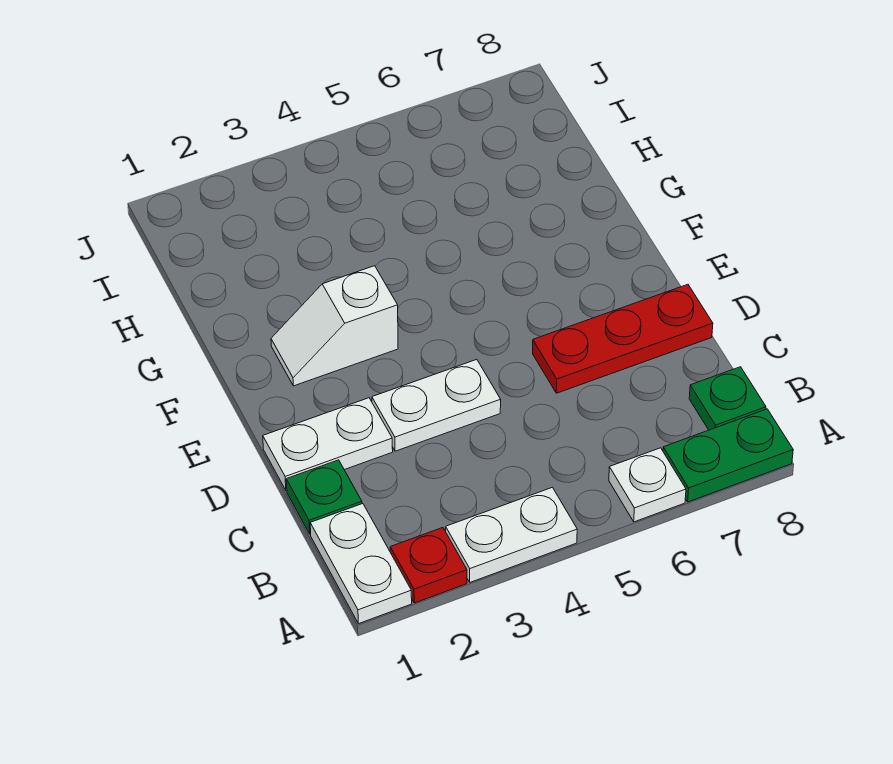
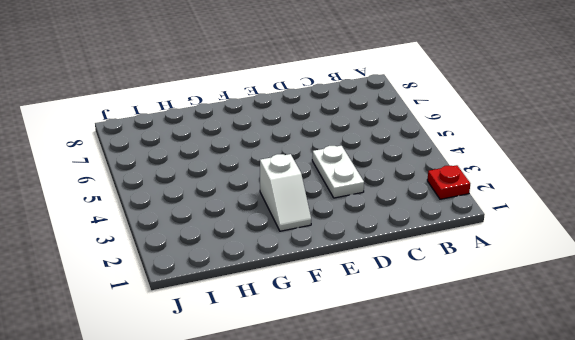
none -> white 1x2 plate [310,504,412,624]
none -> white 1x2 plate [446,487,577,582]

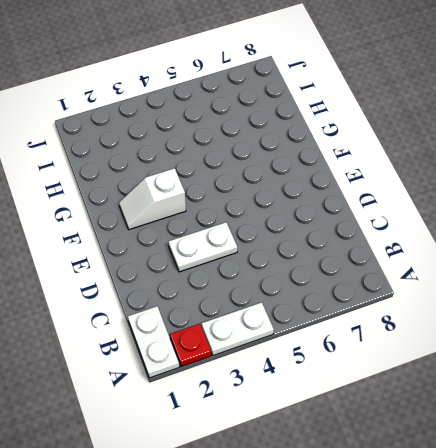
none -> white 1x1 plate [609,448,686,522]
none -> green 1x2 plate [663,409,793,502]

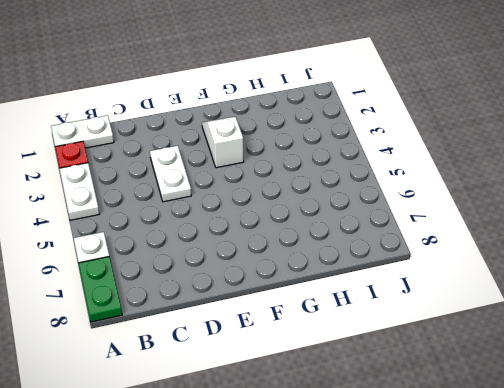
none -> green 1x1 plate [689,367,766,430]
none -> green 1x1 plate [286,460,362,534]

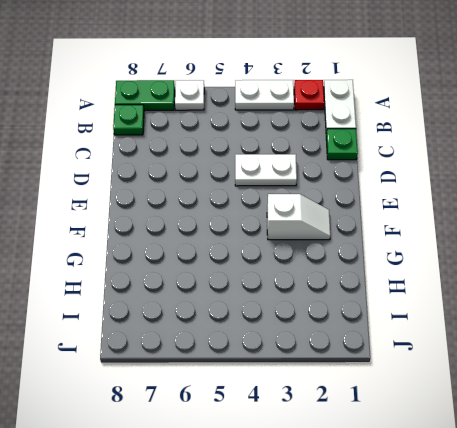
none -> white 1x2 plate [263,398,393,490]
none -> red 1x3 plate [533,284,713,393]

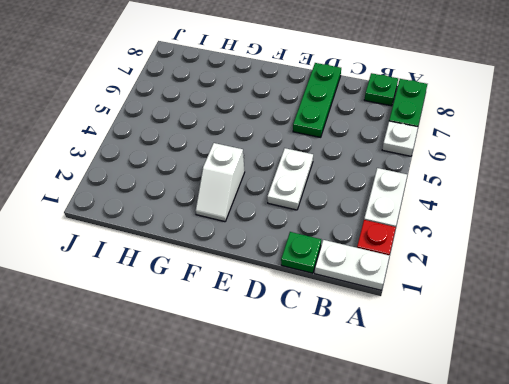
green 1x3 plate [293,63,341,137] -> red 1x3 plate [533,284,713,393]
none -> white 1x2 plate [263,398,393,490]

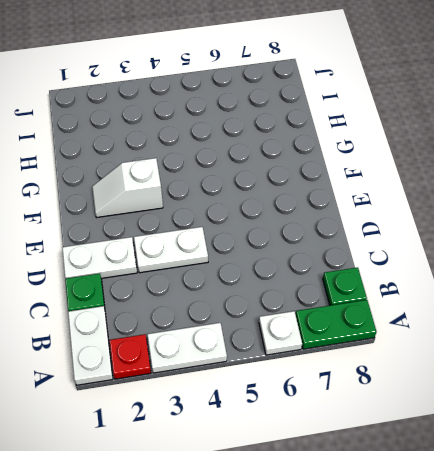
none -> red 1x3 plate [533,284,713,393]

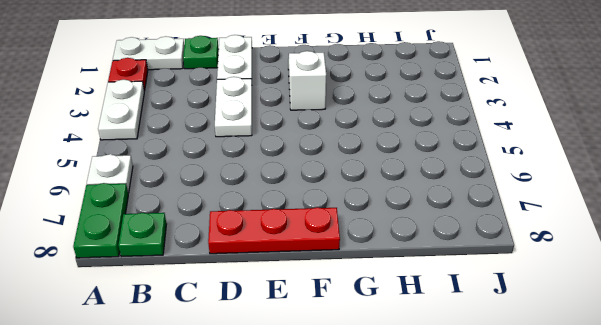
red 1x3 plate [208,207,340,254] -> red 1x3 plate turned to [533,284,713,393]

